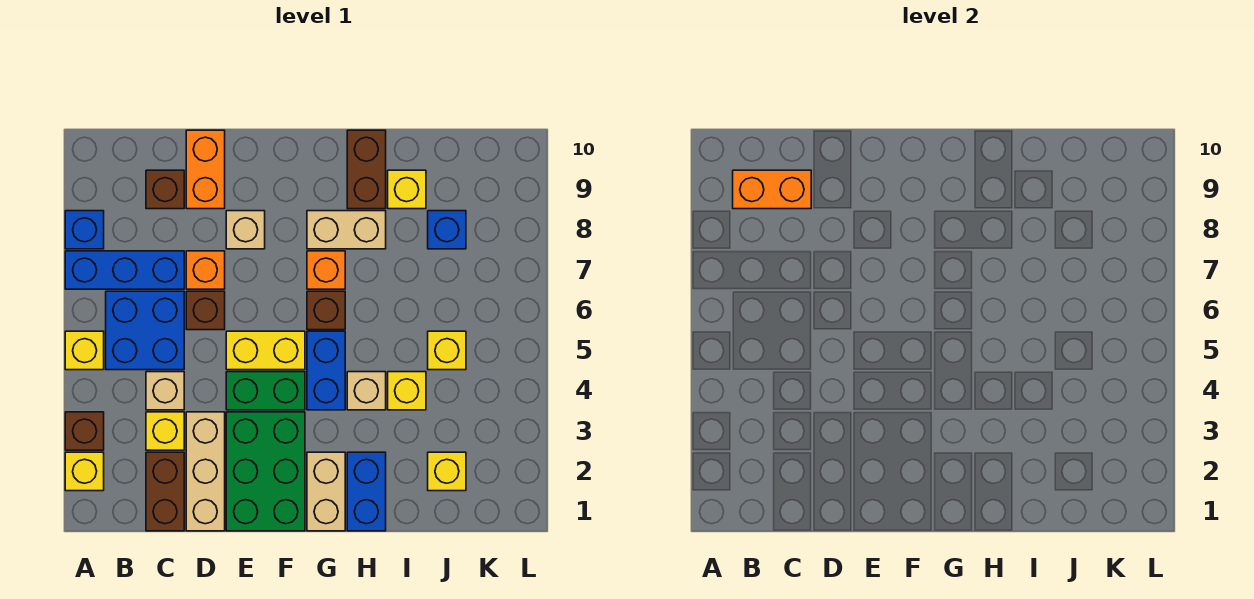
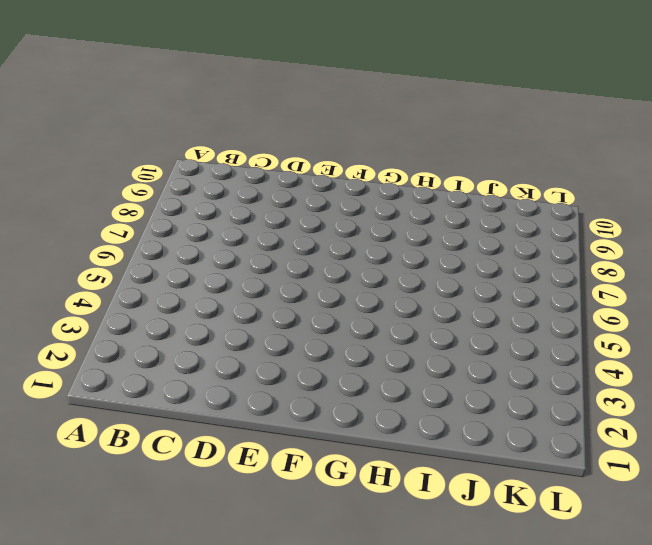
none -> yellow 1x1 brick [65,452,104,491]
none -> brown 1x1 brick [65,412,104,450]
none -> yellow 1x1 brick [65,331,104,370]
none -> blue 1x3 brick [65,251,184,289]

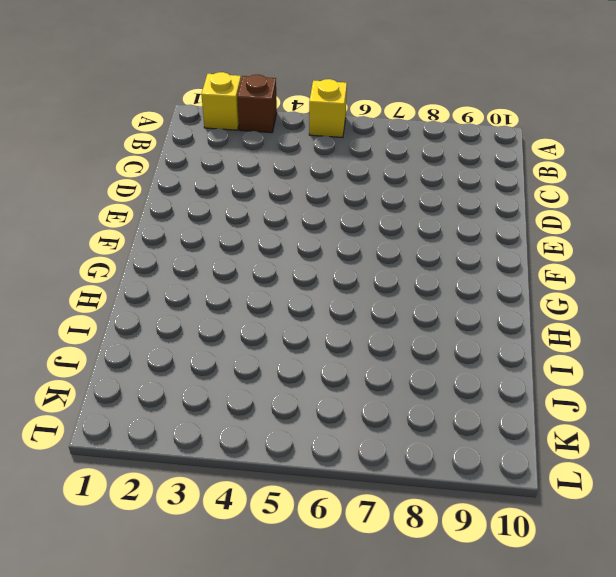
none -> blue 1x3 brick [65,251,184,289]
none -> blue 1x1 brick [65,211,104,249]
none -> blue 2x2 brick [106,291,184,370]
none -> brown 1x2 brick [146,452,184,531]

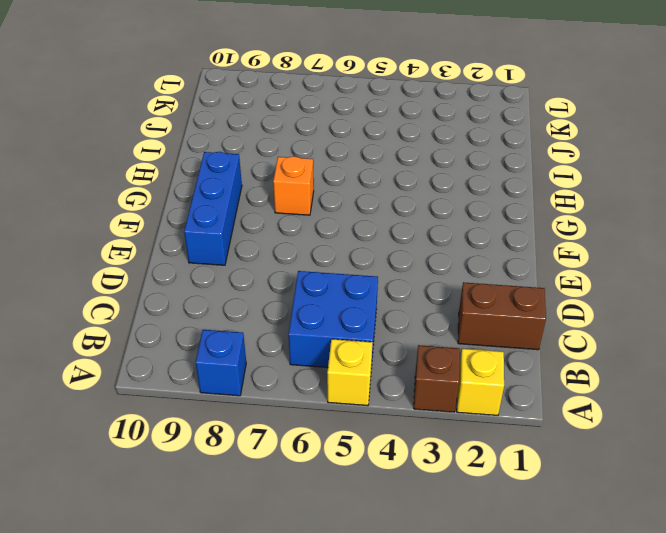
blue 1x3 brick [184,152,242,265] -> blue 1x3 brick moved to [65,251,184,289]
none -> yellow 1x1 brick [146,412,184,450]
none -> tan 1x1 brick [146,372,184,410]
none -> brown 1x1 brick [146,170,184,209]
none -> tan 1x3 brick [186,412,225,531]

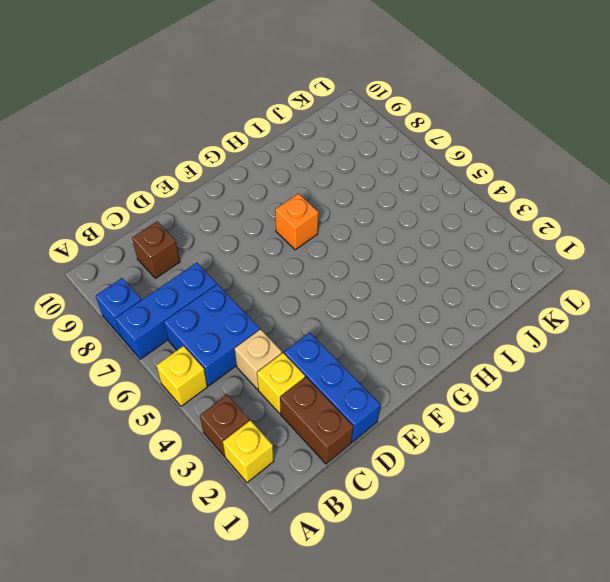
blue 1x3 brick [284,333,380,442] -> tan 1x3 brick [186,412,225,531]
none -> brown 1x1 brick [186,291,225,330]
none -> orange 1x1 brick [186,251,225,289]
none -> orange 1x2 brick [186,130,225,209]
none -> green 2x3 brick [226,412,305,531]

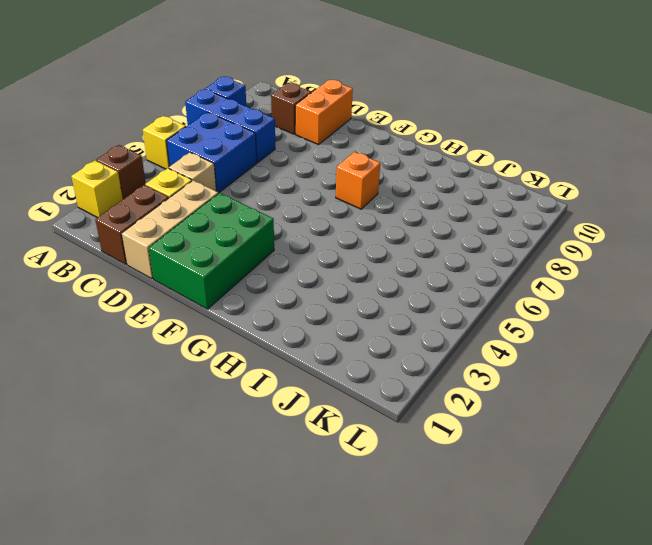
none -> brown 1x1 brick [186,291,225,330]
none -> orange 1x1 brick [186,251,225,289]
none -> green 1x2 brick [226,372,305,410]
none -> yellow 1x2 brick [226,331,305,370]

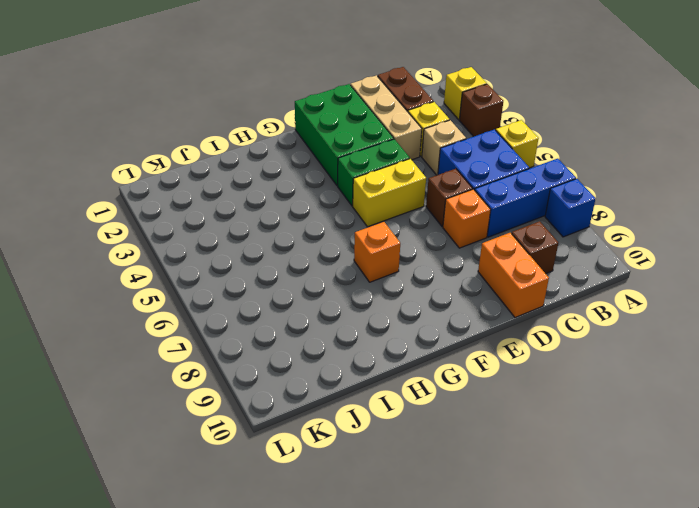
none -> tan 1x1 brick [226,211,265,249]
none -> tan 1x2 brick [307,452,345,531]
none -> blue 1x2 brick [307,331,345,410]
none -> brown 1x1 brick [307,291,345,330]

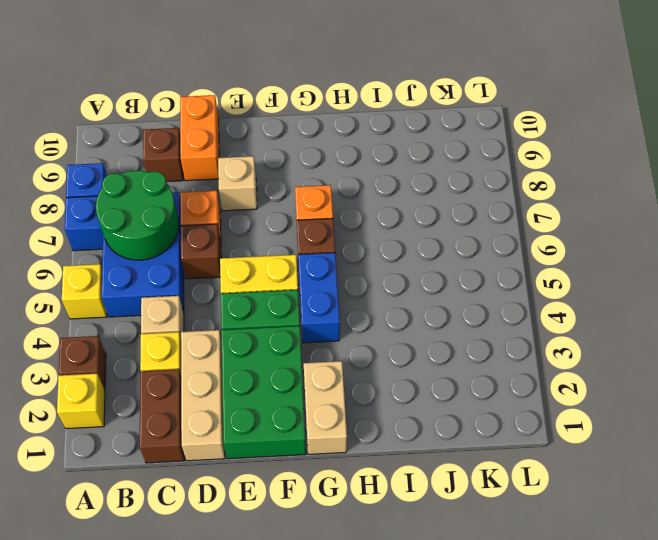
green 2x2 round brick [96,171,179,260] -> none
none -> tan 1x2 brick [307,211,386,249]
none -> blue 1x2 brick [347,452,386,531]
none -> tan 1x1 brick [347,372,386,410]
none -> brown 1x2 brick [347,130,386,209]

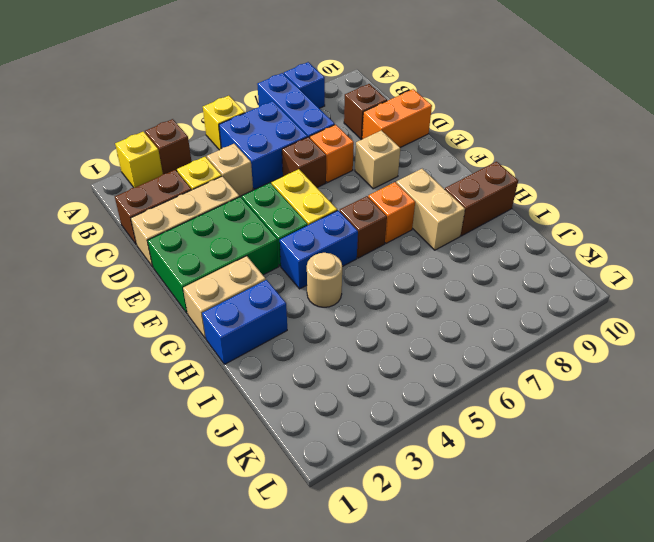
tan 1x1 round brick [307,253,342,307] -> tan 1x1 brick [347,372,386,410]
none -> yellow 1x1 brick [388,372,426,410]
none -> yellow 1x1 brick [388,170,426,209]
none -> yellow 1x1 brick [428,452,466,491]
none -> yellow 1x1 brick [428,331,466,370]

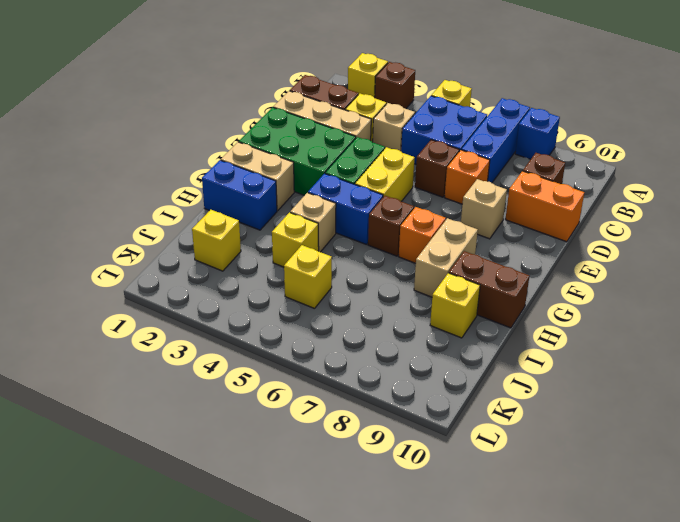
none -> blue 1x1 brick [428,211,466,249]
none -> orange 1x2 brick [733,170,811,209]

